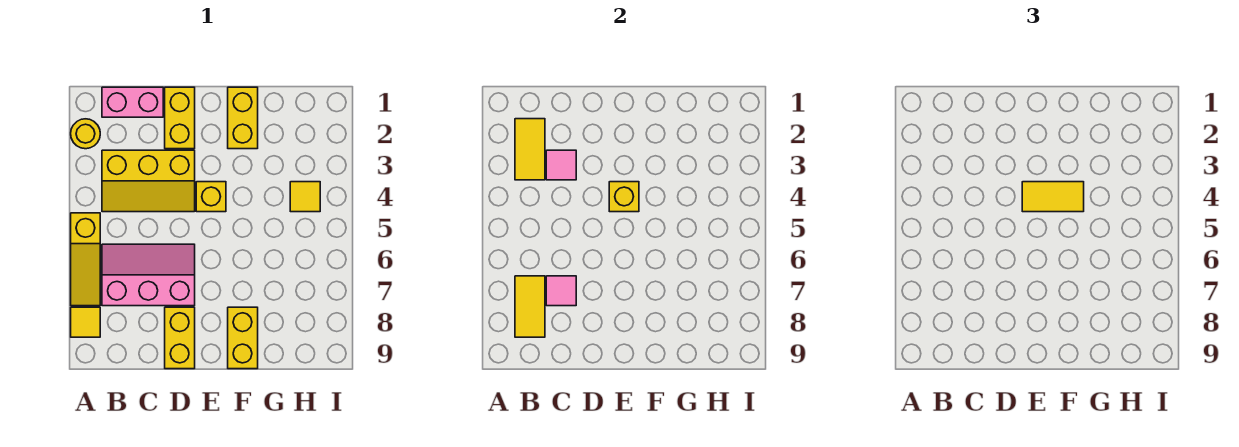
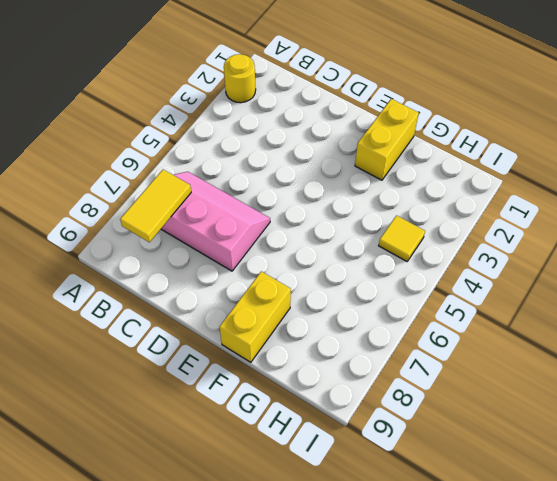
none -> yellow 1x3 slope [71,213,100,306]
none -> yellow 1x1 tile [71,307,100,337]
none -> pink 1x2 brick [102,87,163,117]

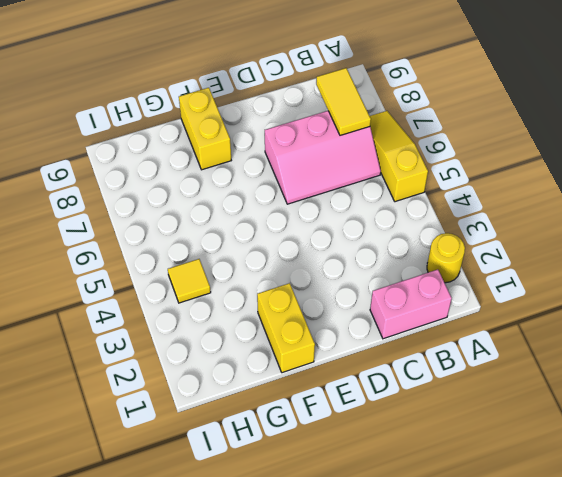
none -> yellow 1x1 tile [71,307,100,337]
none -> yellow 2x3 slope [102,150,195,212]
none -> yellow 1x2 brick [165,87,195,149]

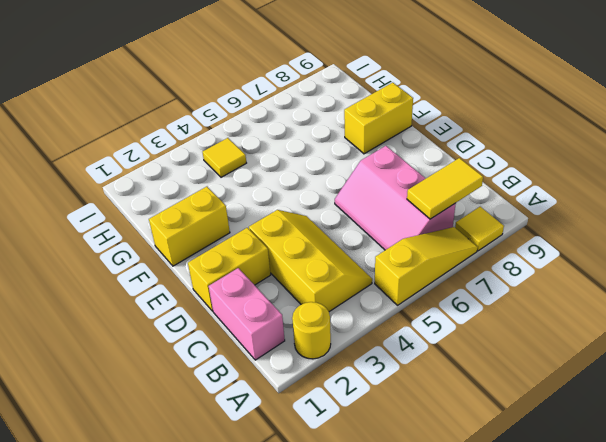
none -> yellow 1x2 brick [165,307,195,369]
none -> yellow 1x1 brick [196,182,226,212]
none -> yellow 1x2 tile [515,119,545,180]

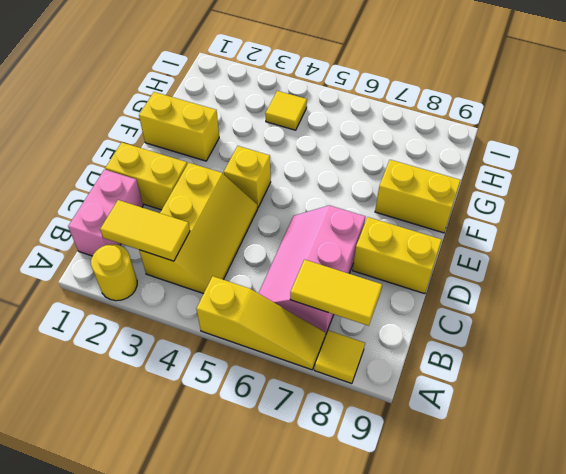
none -> pink 1x1 tile [546,150,576,180]
none -> pink 1x1 tile [546,276,576,306]
none -> yellow 1x1 brick [609,182,639,212]

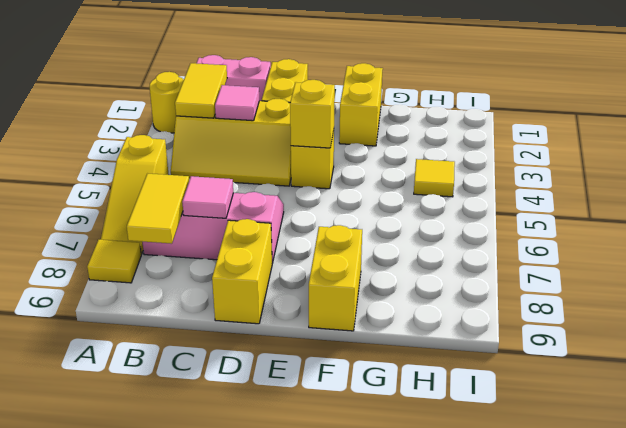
none -> yellow 1x2 tile [1022,182,1084,212]

